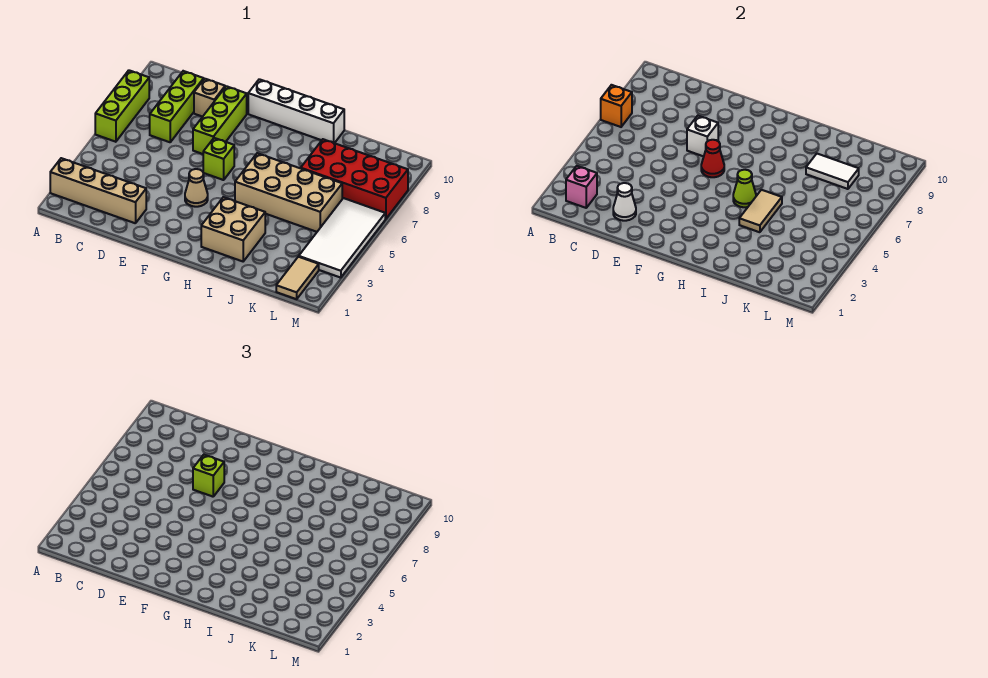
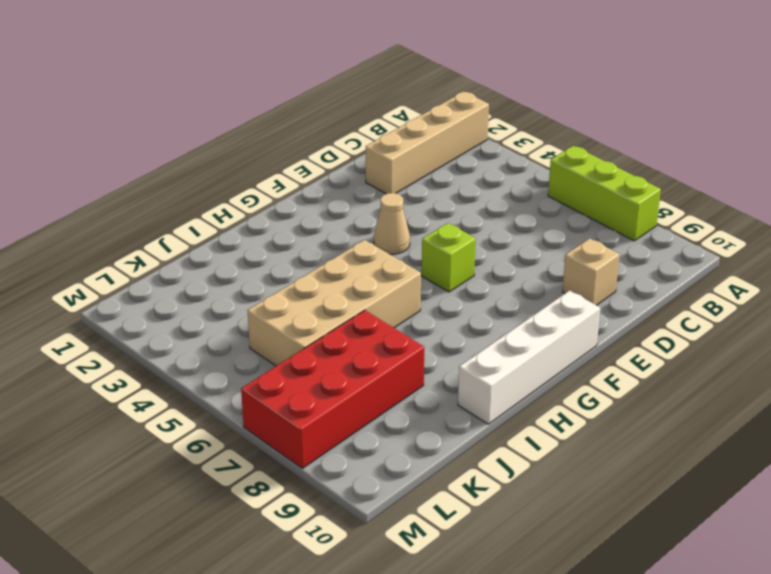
none -> lime 1x3 brick [150,71,204,142]
none -> lime 1x3 brick [193,86,247,154]
none -> tan 2x2 brick [201,197,265,261]

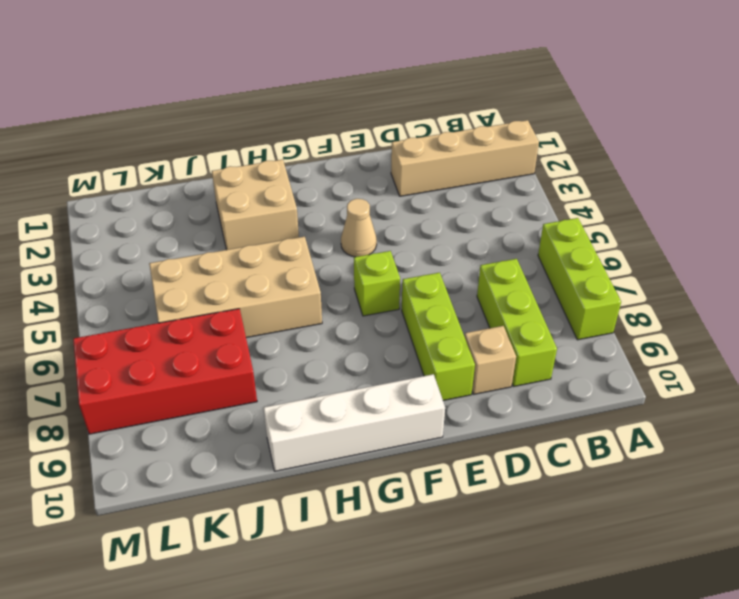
none -> tan 1x2 tile [276,257,319,299]
none -> white 2x4 tile [299,198,385,278]
none -> orange 1x1 brick [601,85,632,127]

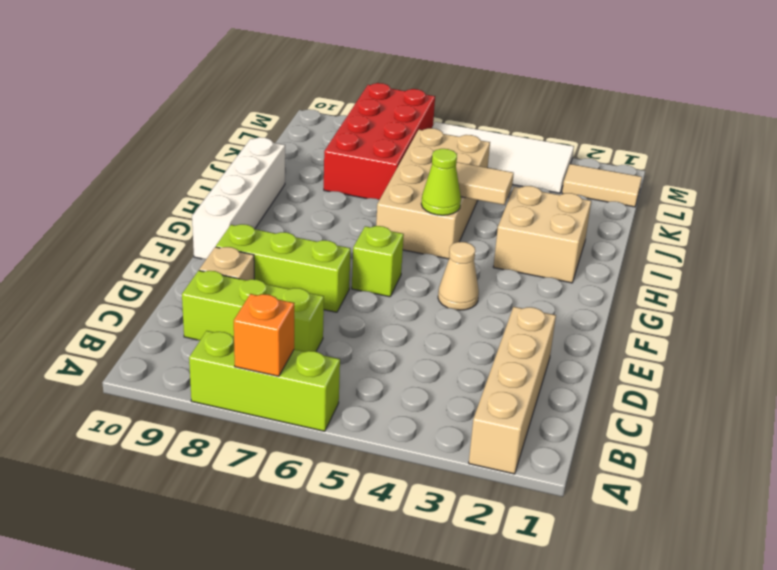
none -> pink 1x1 brick [566,166,597,208]
none -> white 1x1 cone [613,183,636,221]
none -> white 1x1 brick [687,116,718,156]

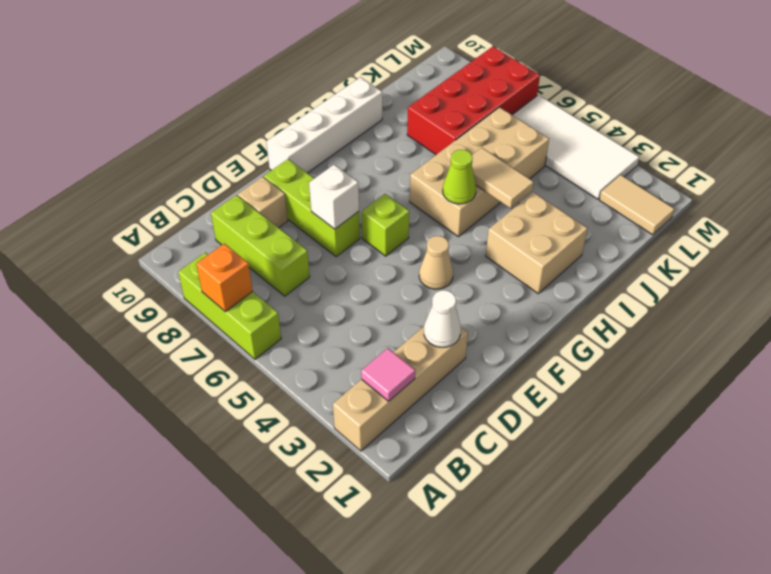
pink 1x1 tile [361,348,415,401] -> pink 1x1 brick [566,166,597,208]
none -> red 1x1 cone [701,140,724,177]
none -> white 1x2 tile [806,154,859,189]
none -> lime 1x1 brick [193,455,224,497]

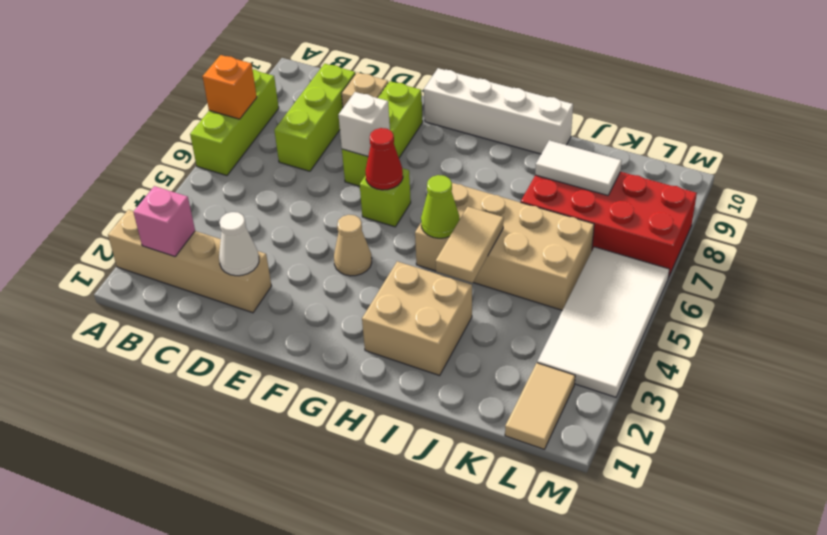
none -> lime 1x1 brick [193,455,224,497]

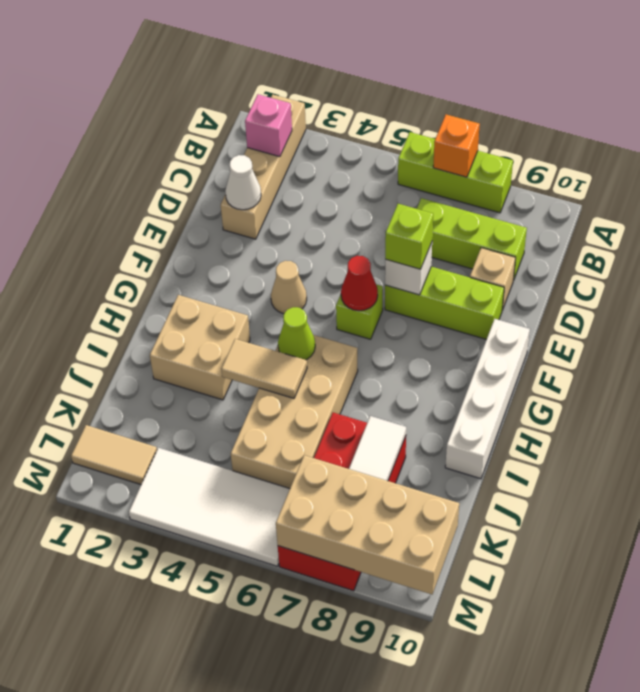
tan 2x4 brick [276,455,459,594] -> none

